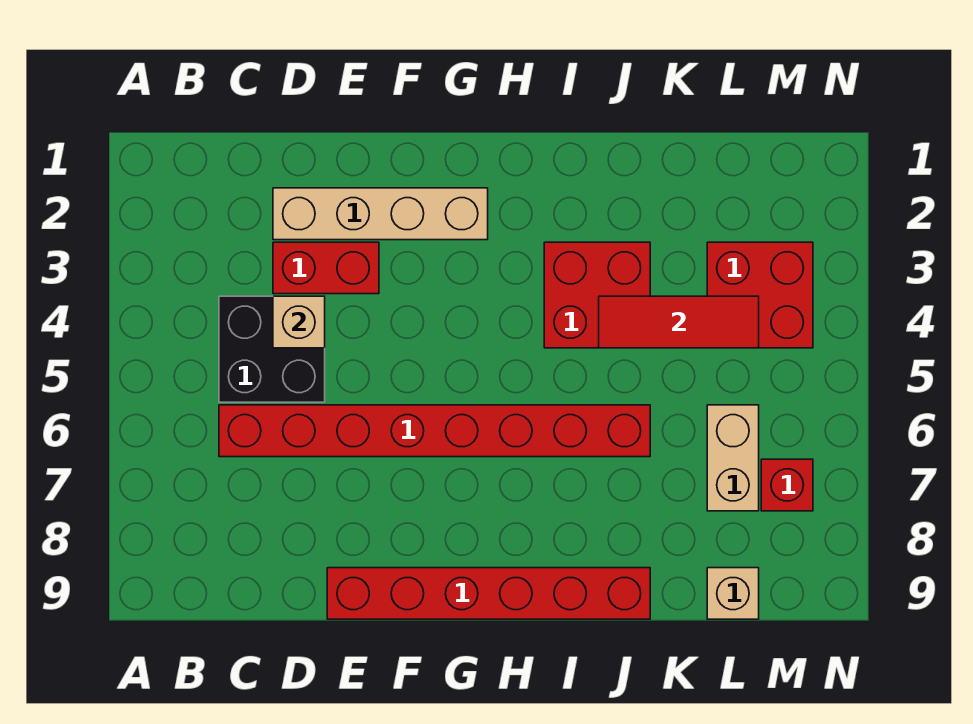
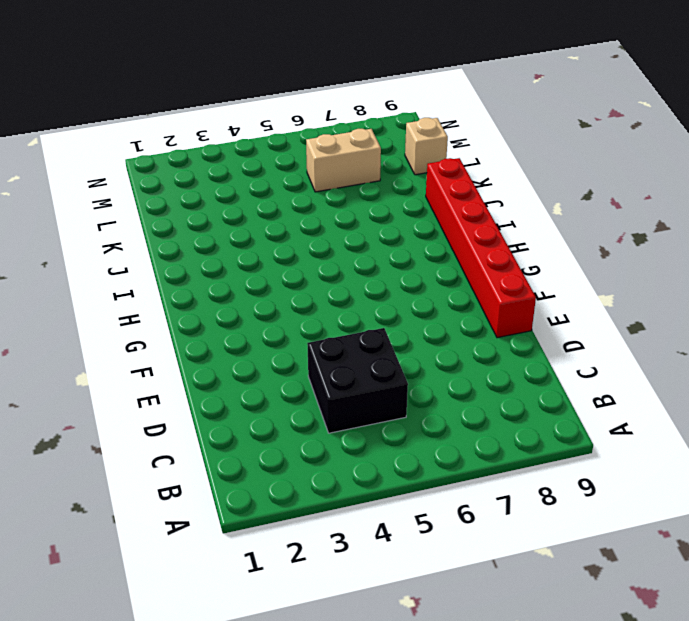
none -> red 1x8 brick [219,405,650,457]
none -> tan 1x4 brick [273,188,488,240]
none -> red 1x2 brick [273,242,379,294]

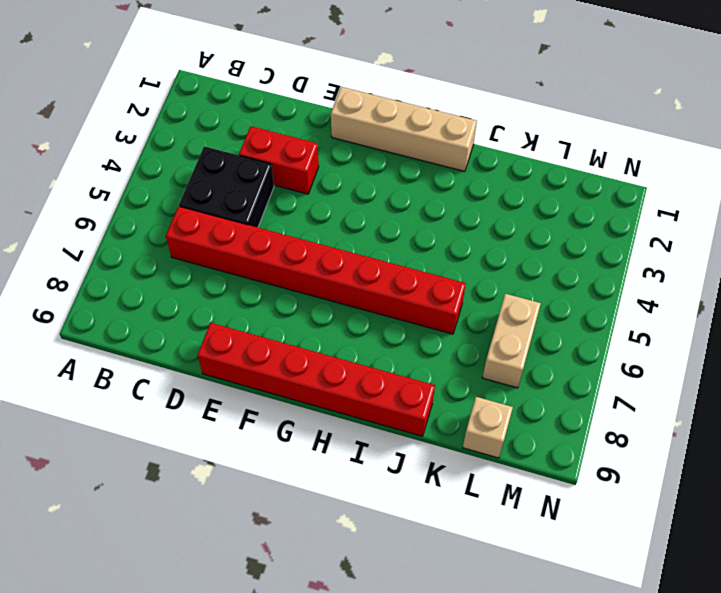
tan 1x4 brick [331,87,477,171] -> tan 1x4 brick moved to [273,188,488,240]
none -> red 2x2 brick [544,242,650,348]
none -> red 2x2 brick [707,242,813,348]
none -> red 1x1 brick [761,459,813,511]

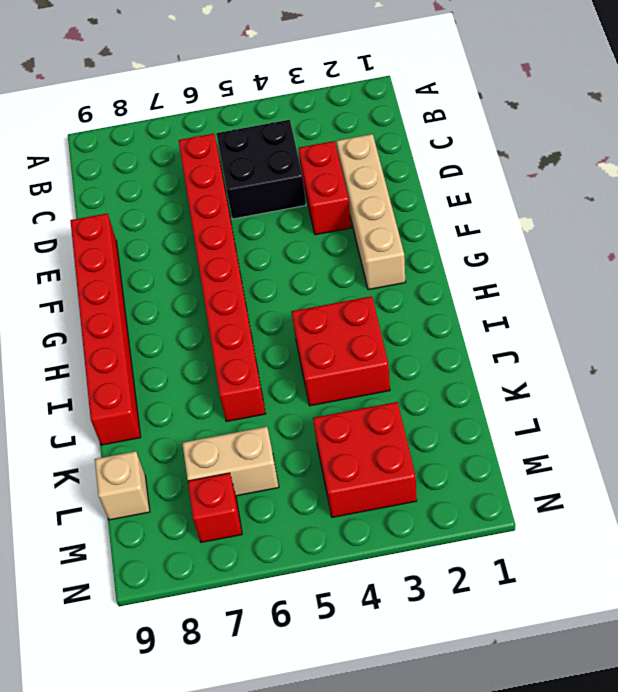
none -> tan 1x1 brick [273,296,325,348]
none -> red 1x3 tile [599,296,759,348]

